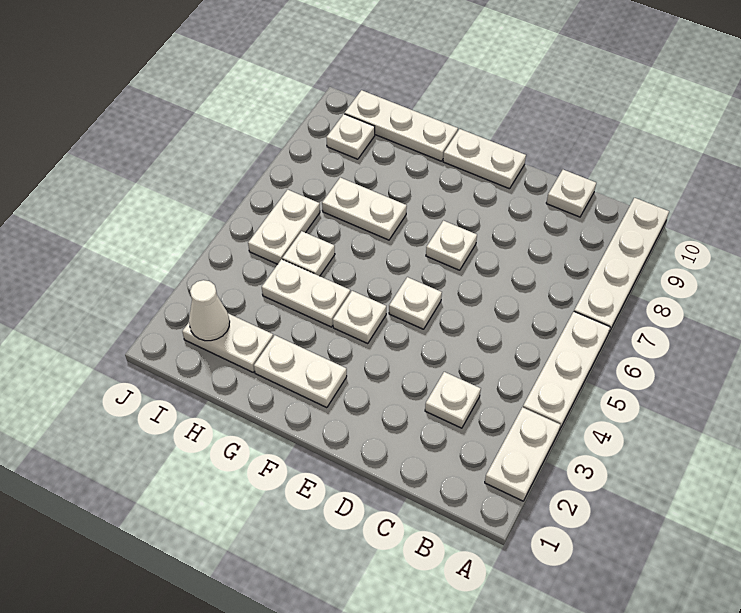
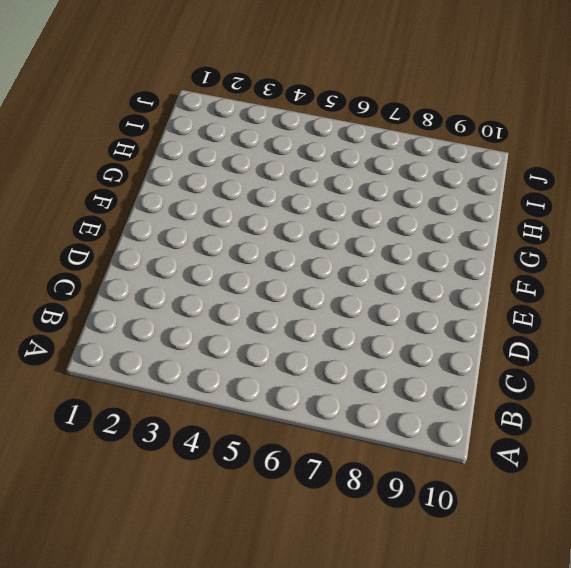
none -> white 1x2 plate [485,407,560,501]
none -> white 1x3 plate [523,312,610,430]
none -> white 1x4 plate [574,198,669,334]

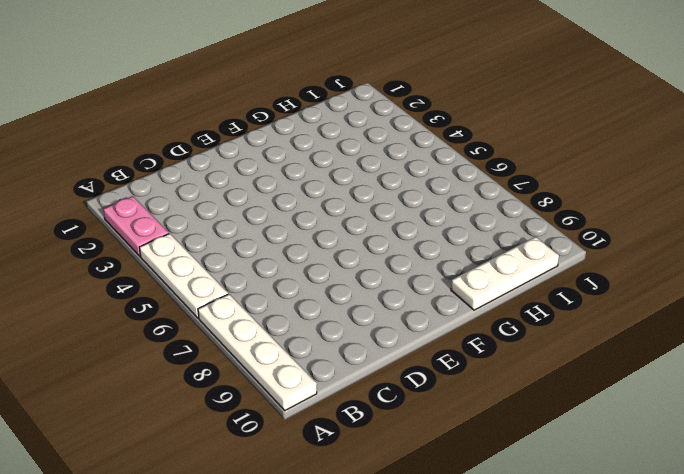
pink 1x2 plate [103,196,169,256] -> white 1x2 plate [485,407,560,501]
none -> white 1x1 plate [425,372,481,428]
none -> white 1x1 plate [546,170,596,217]
none -> white 1x1 plate [389,277,442,329]

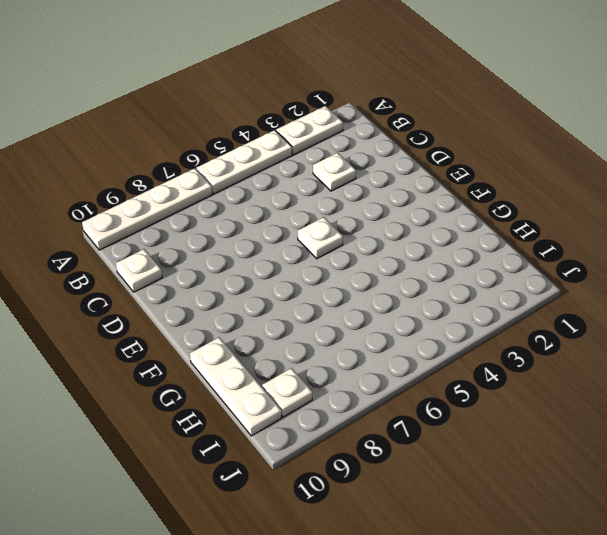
none -> white 1x1 plate [426,221,477,270]
none -> white 1x2 plate [443,129,526,189]
none -> white 1x2 plate [254,335,347,408]

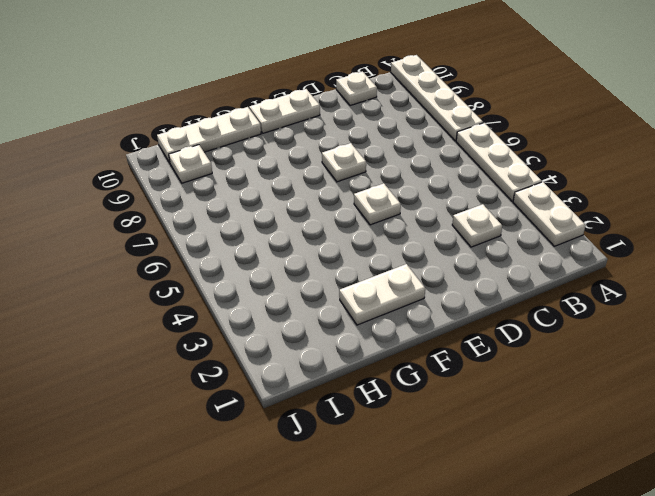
none -> white 1x1 plate [333,291,386,343]
none -> white 1x2 plate [262,259,350,327]
none -> white 1x2 plate [322,177,407,240]

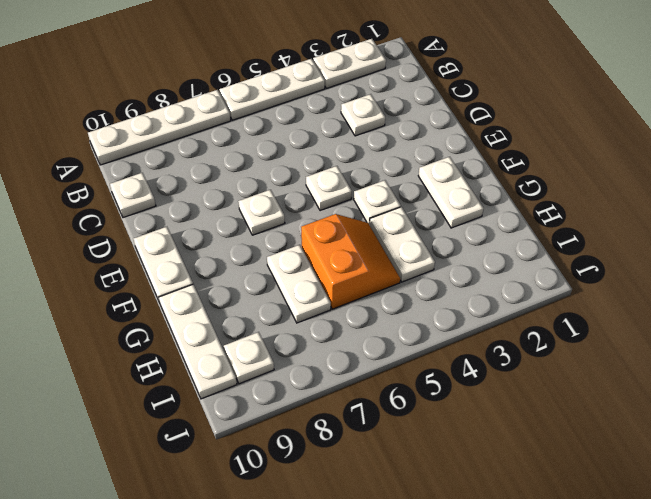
orange 2x2 slope [301,214,400,309] -> white 1x1 plate [282,231,335,276]
none -> white 1x2 plate [182,314,273,372]
none -> white 1x2 plate [248,190,320,264]
none -> white 1x1 cone [189,280,230,341]

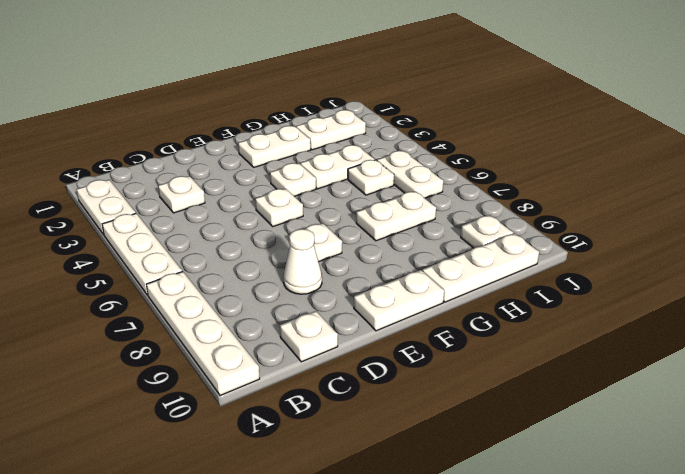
white 1x1 cone [284,229,322,294] -> white 1x1 cone moved to [189,280,230,341]

